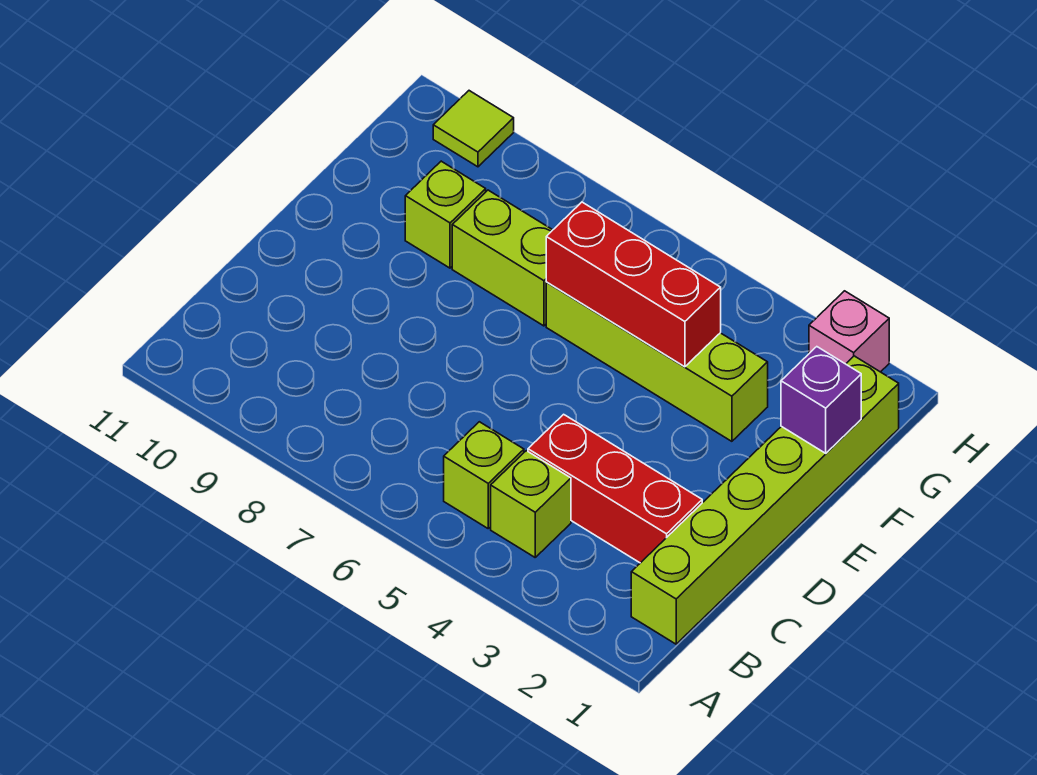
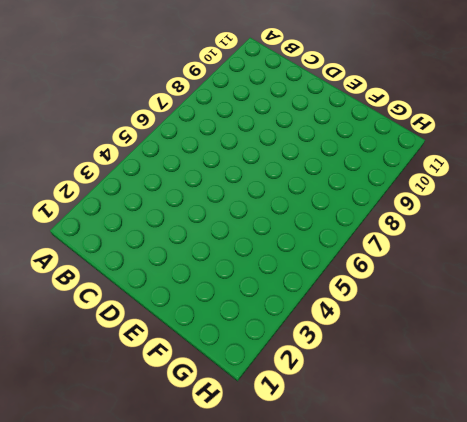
none -> lime 1x6 brick [631,356,899,644]
none -> lime 1x1 brick [491,451,571,557]

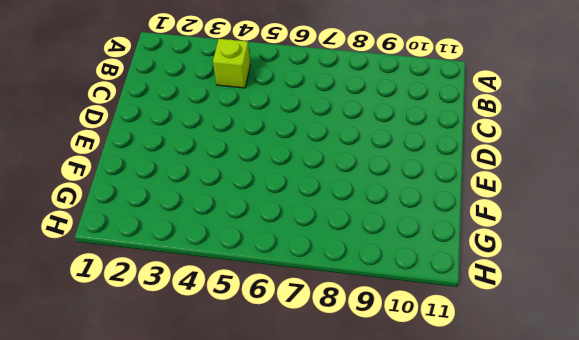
none -> lime 1x6 brick [631,356,899,644]
none -> lime 1x1 brick [444,422,524,528]

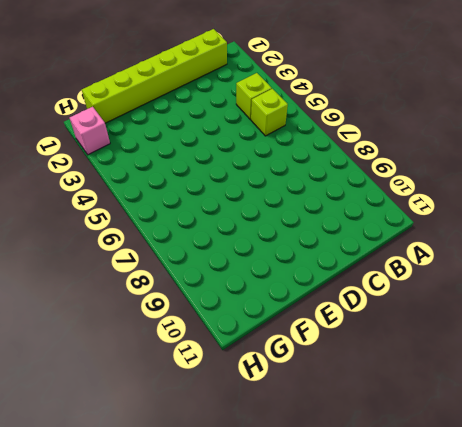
none -> red 1x3 brick [528,414,702,563]
none -> lime 1x4 brick [546,282,768,441]

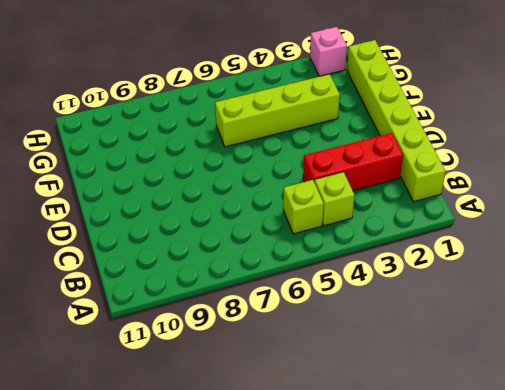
none -> lime 1x2 brick [452,190,552,326]
none -> lime 1x1 brick [405,161,486,268]

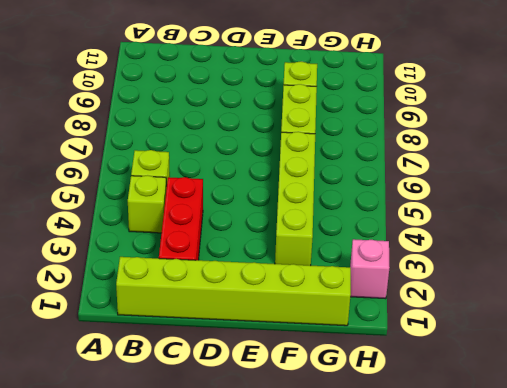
none -> lime 1x1 tile [433,91,514,167]
none -> purple 1x1 brick [781,347,861,453]

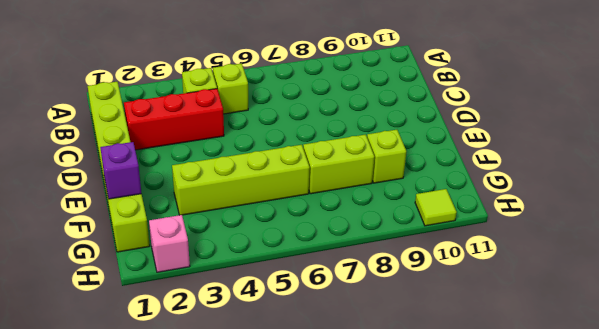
none -> red 1x3 brick [546,202,721,367]

